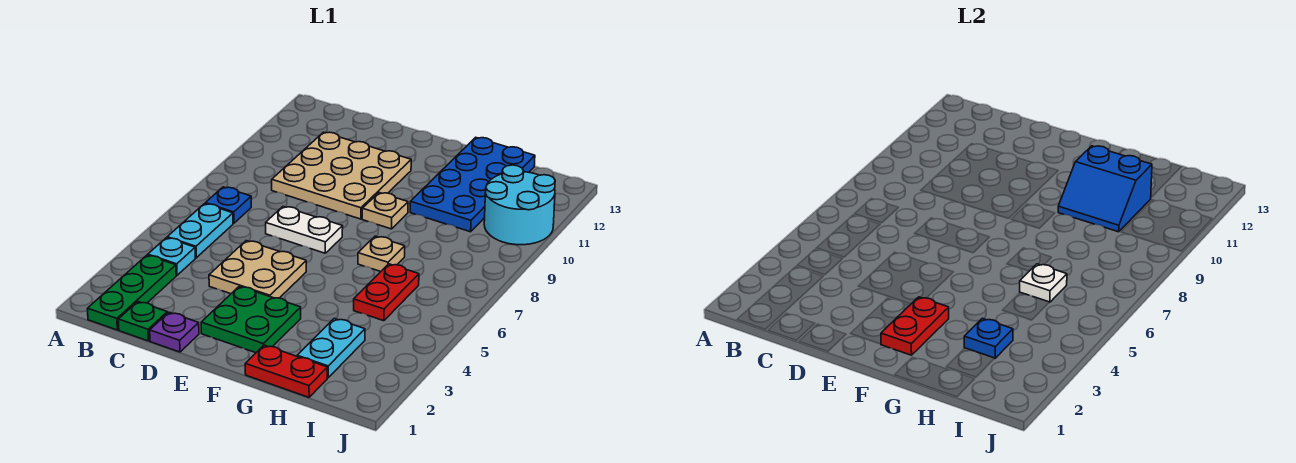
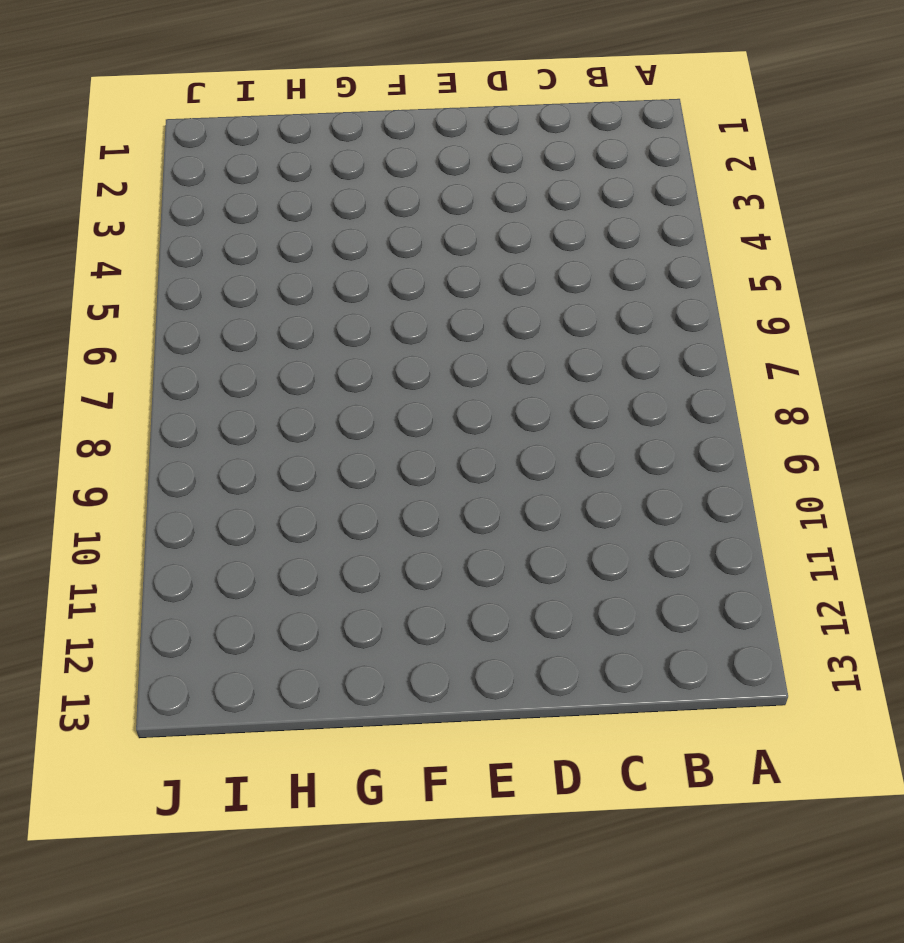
none -> green 1x3 plate [87,255,176,330]
none -> cyan 1x1 plate [148,238,196,275]
none -> cyan 1x2 plate [167,204,233,258]

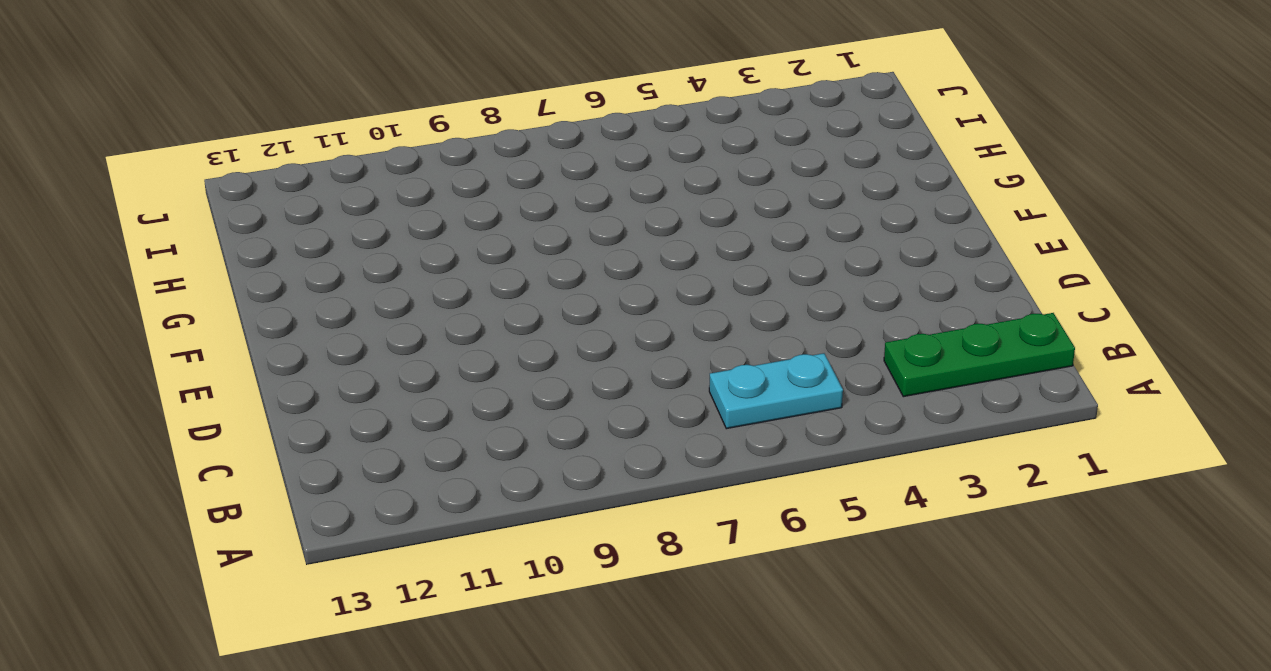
none -> cyan 1x1 plate [148,238,196,275]
none -> blue 1x1 plate [205,187,251,223]
none -> green 1x1 plate [118,302,167,341]

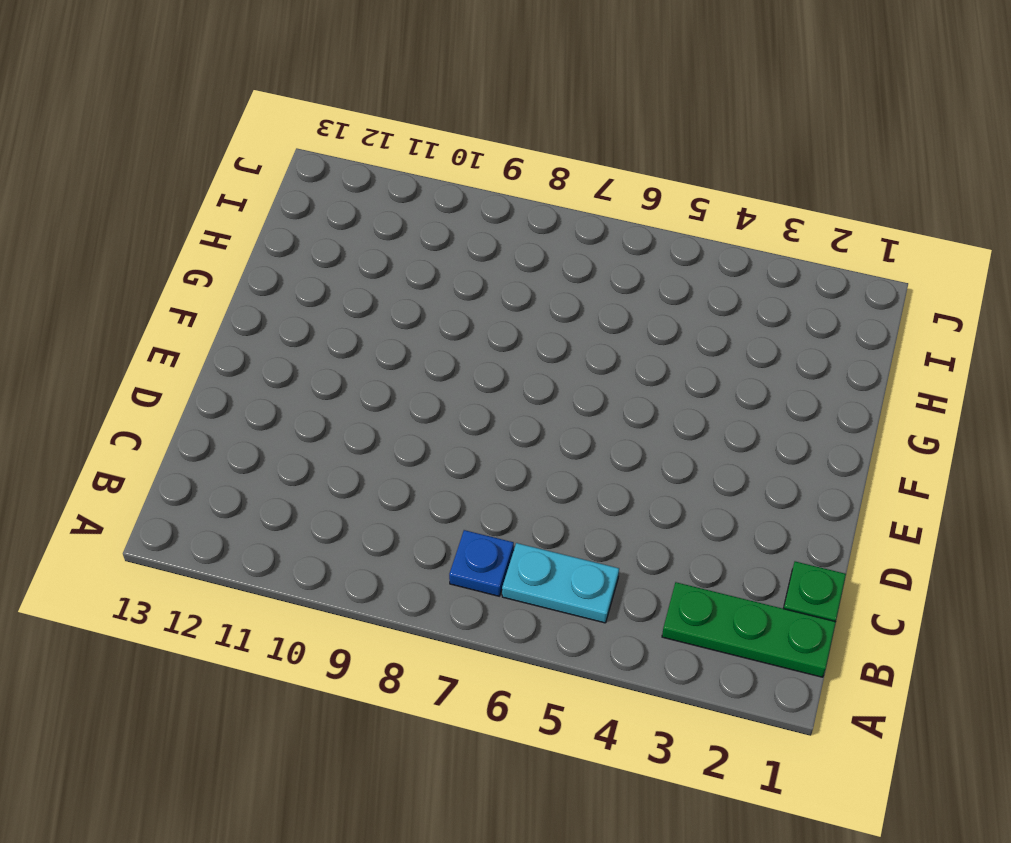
none -> cyan 1x1 plate [148,238,196,275]
none -> tan 3x3 plate [272,132,411,219]
none -> purple 1x1 plate [150,312,199,352]

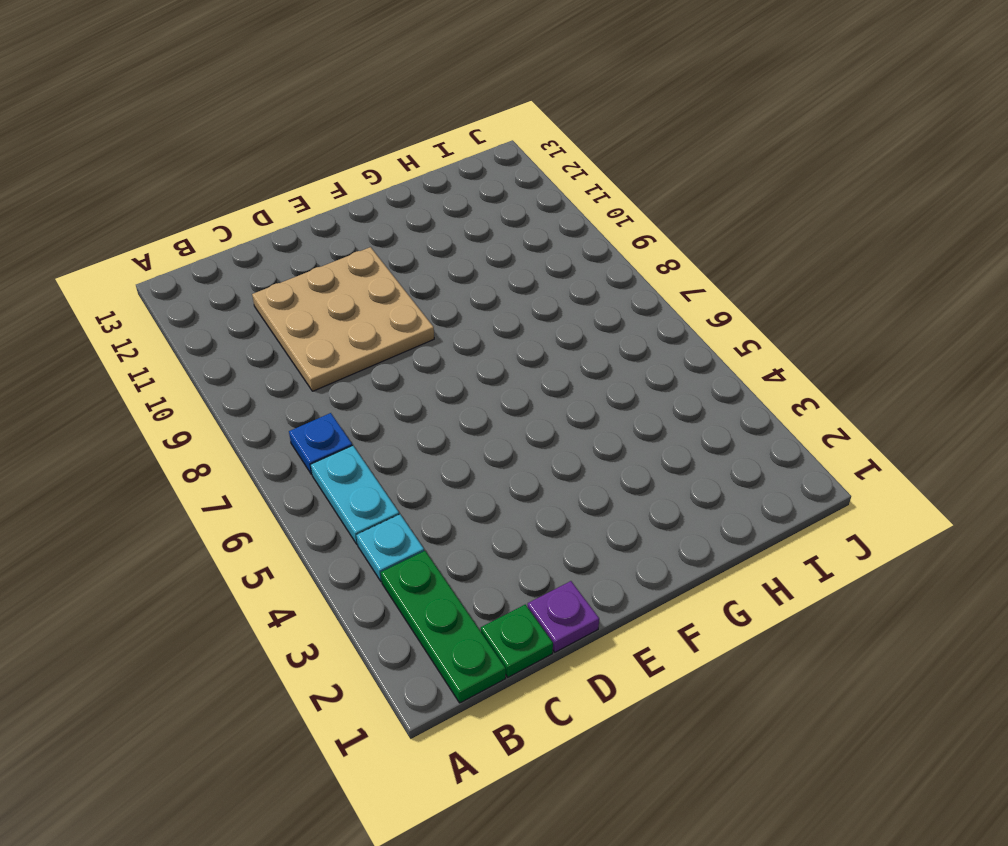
none -> tan 2x2 plate [209,241,306,298]
none -> white 1x2 plate [266,207,343,253]
none -> green 2x2 plate [201,286,301,353]

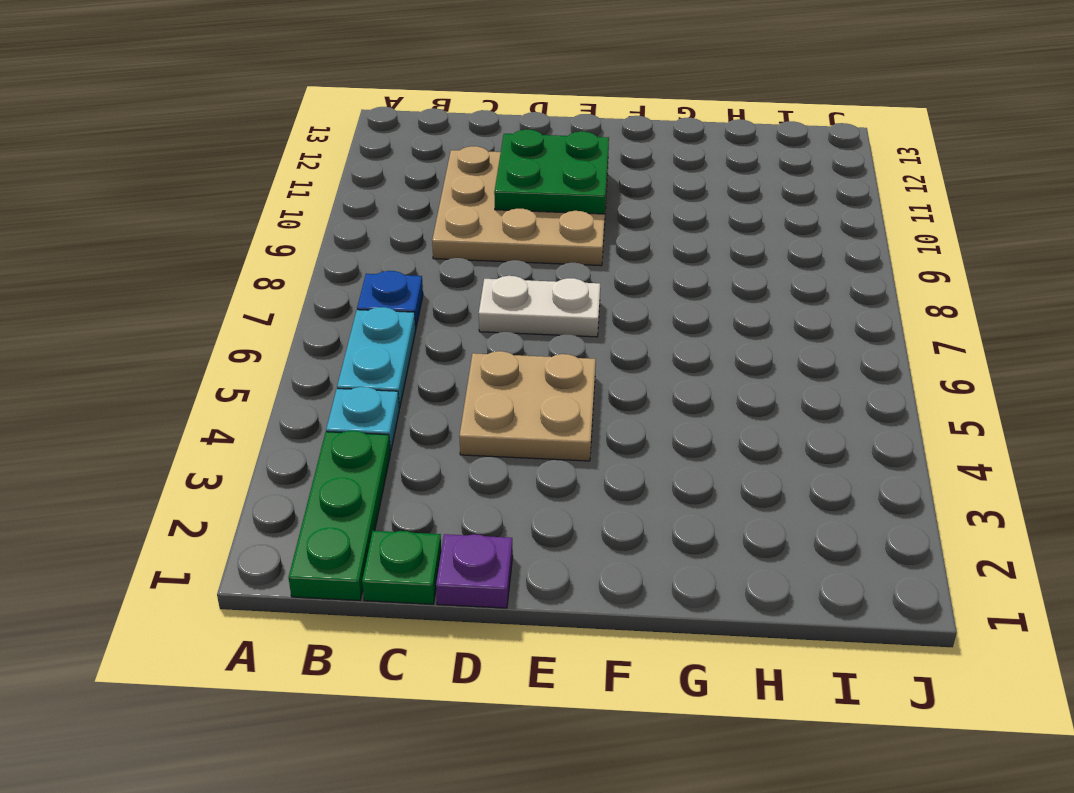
green 2x2 plate [494,130,609,214] -> green 2x2 plate moved to [201,286,301,353]
none -> tan 1x1 plate [362,193,408,229]
none -> red 1x2 plate [245,345,327,397]
none -> tan 1x1 plate [358,236,405,272]

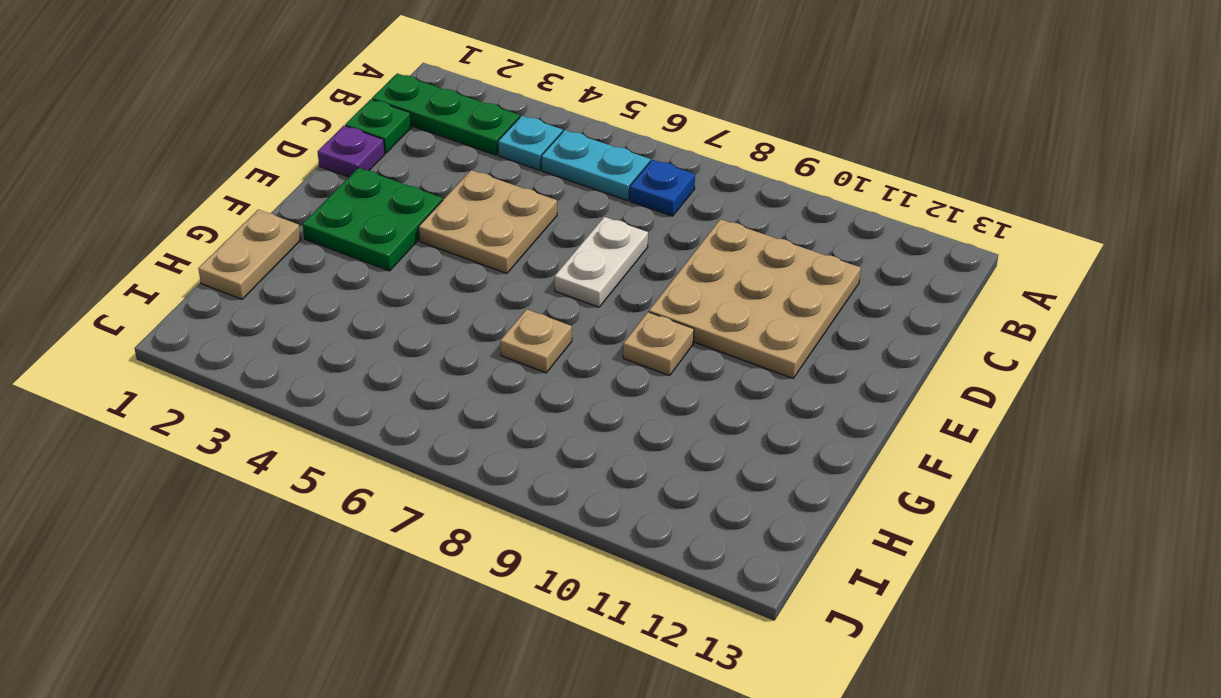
tan 1x2 plate [198,210,301,299] -> red 1x2 plate [245,345,327,397]
none -> blue 2x4 plate [410,137,535,232]
none -> cyan 1x2 plate [297,318,365,378]
none -> red 1x2 plate [354,264,419,321]

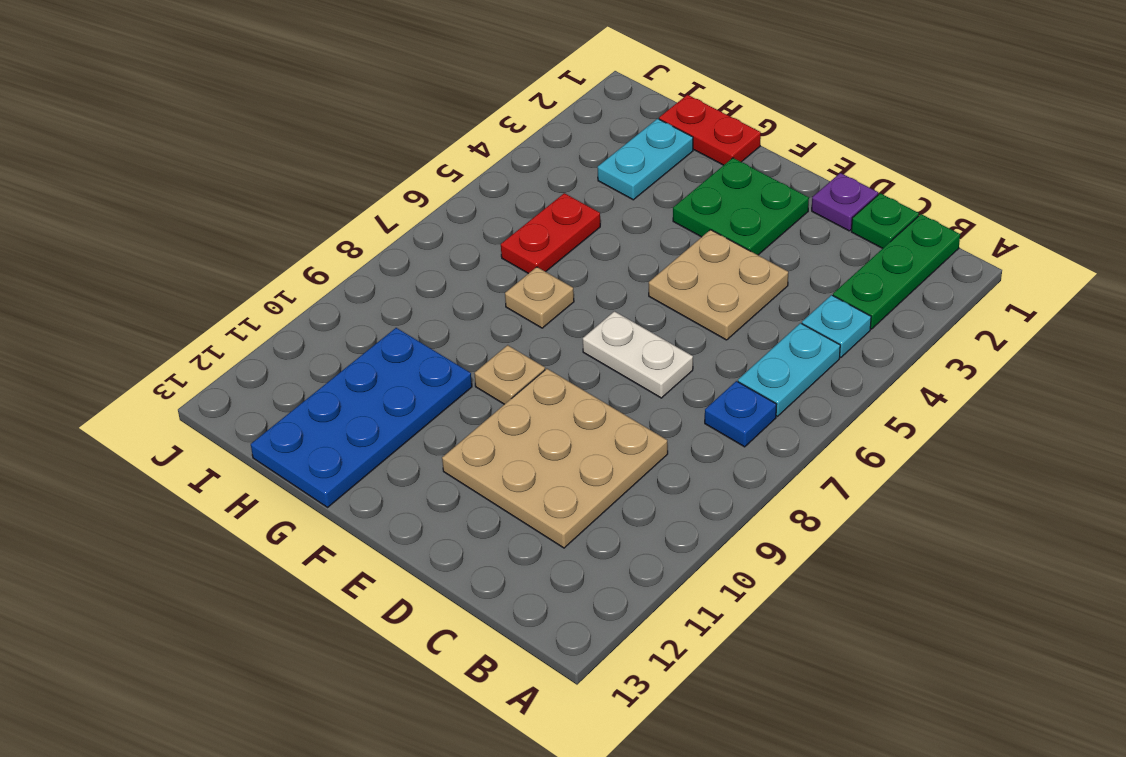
none -> cyan 2x2 round brick [484,165,555,245]
none -> red 1x2 plate [881,297,949,355]
none -> blue 2x2 slope [1058,146,1152,232]

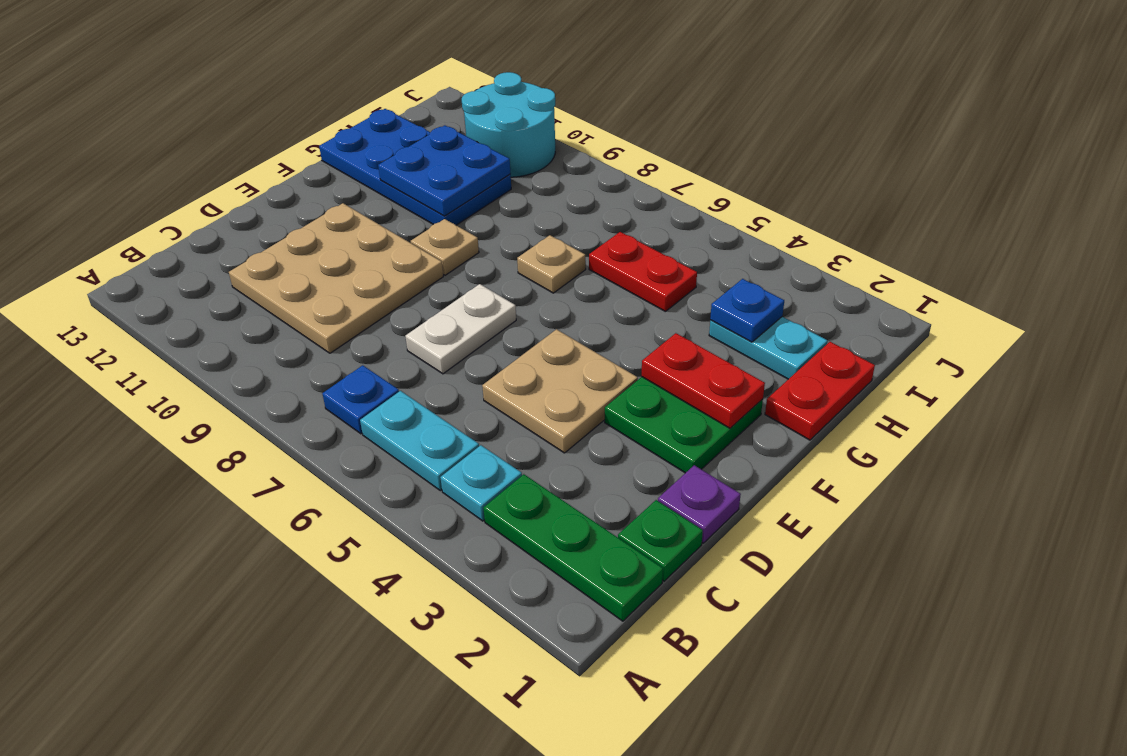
blue 2x2 plate [378,125,511,216] -> blue 2x2 slope [1058,146,1152,232]
none -> white 1x1 plate [1020,264,1067,302]

